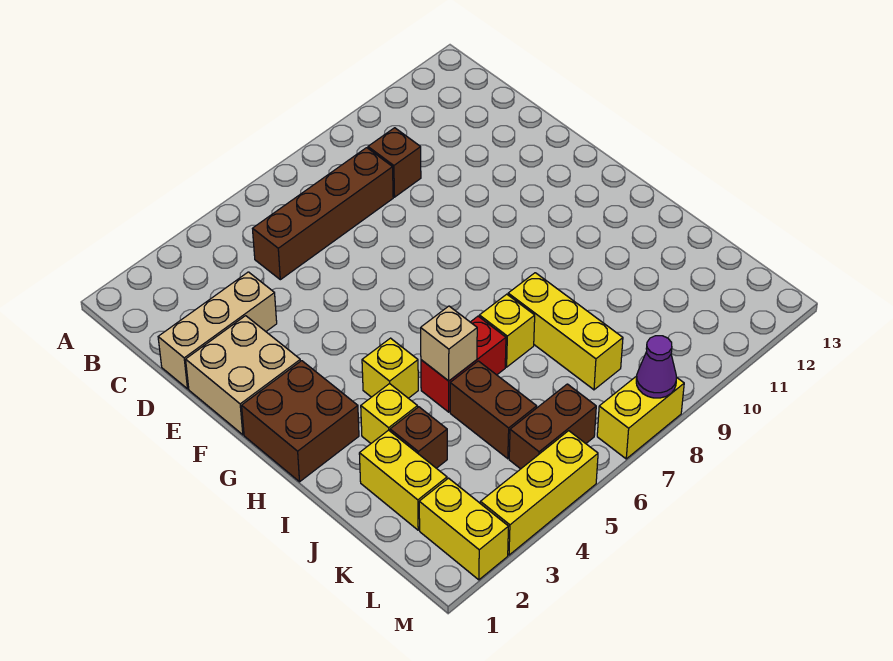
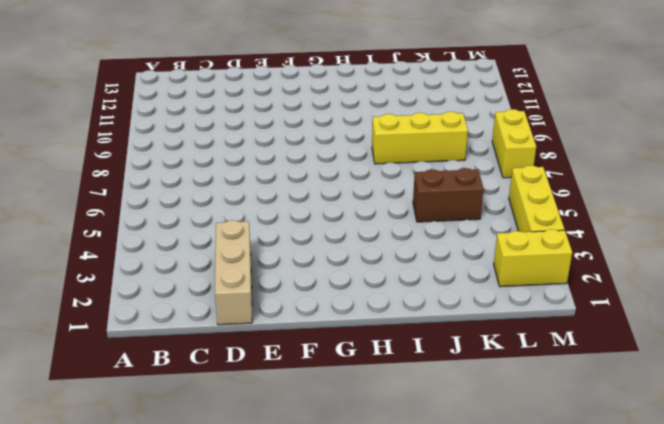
none -> brown 1x4 brick [253,148,393,280]
none -> brown 1x1 brick [368,128,421,197]
none -> tan 2x2 brick [186,316,300,435]

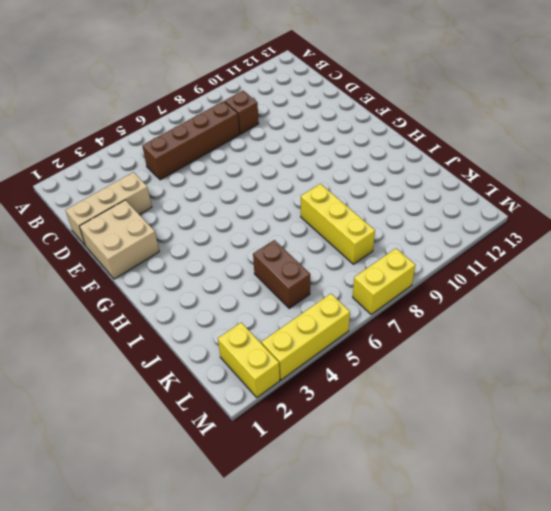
none -> brown 2x2 brick [242,361,359,482]
none -> yellow 1x1 brick [362,338,418,398]
none -> yellow 1x1 brick [361,384,418,443]

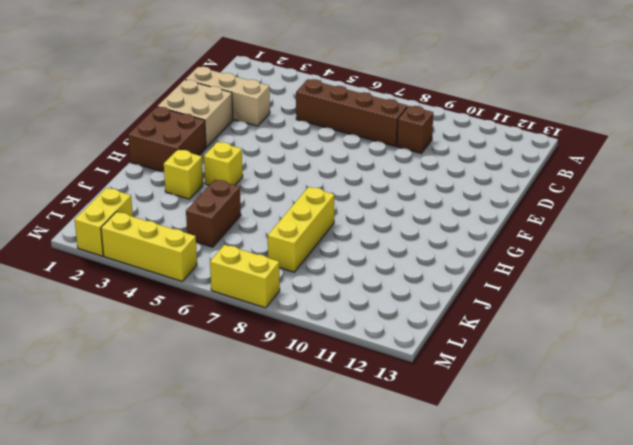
none -> red 1x2 brick [421,316,506,412]
none -> yellow 1x1 brick [479,294,535,367]
none -> yellow 1x2 brick [359,430,447,530]

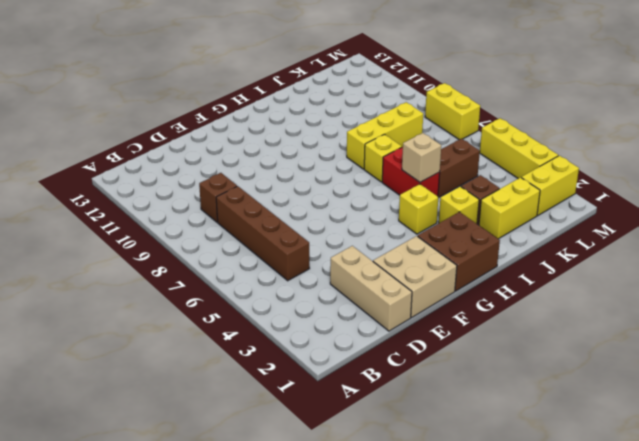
none -> brown 1x2 brick [509,384,596,469]
none -> purple 1x1 cone [636,336,676,398]

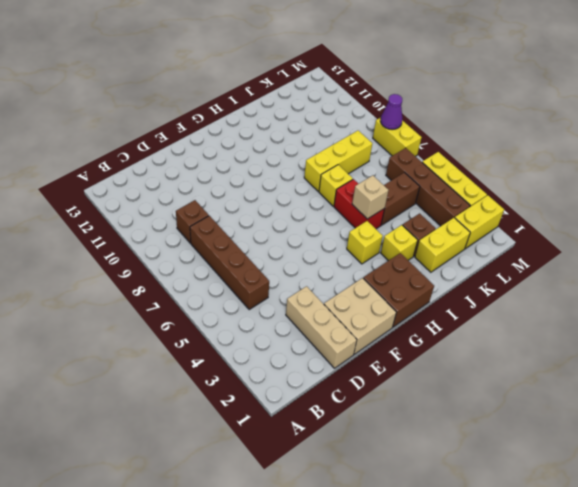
brown 1x4 brick [386,148,470,226] -> brown 1x2 brick [509,384,596,469]

